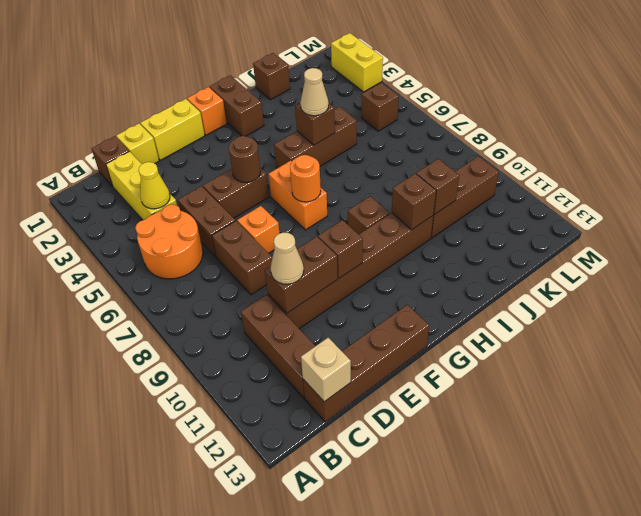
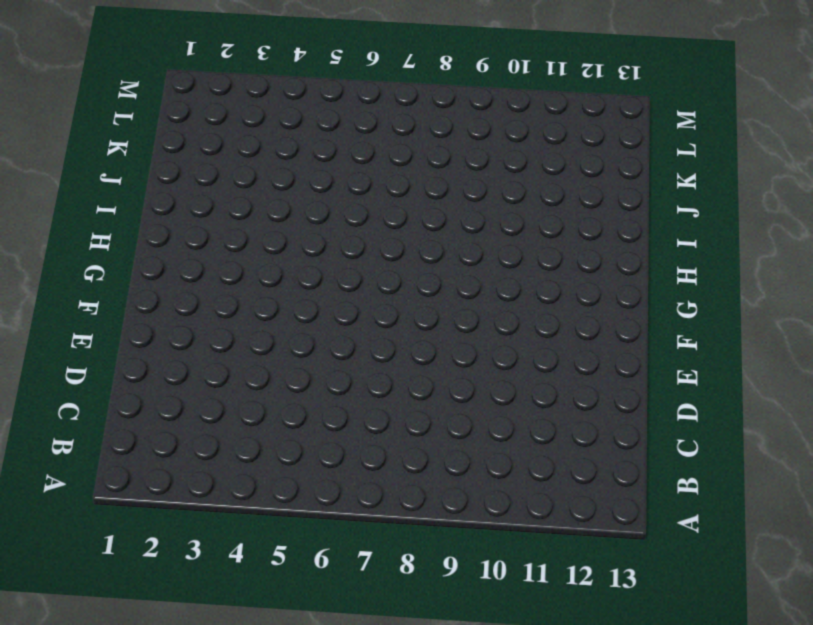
none -> orange 2x2 round brick [135,205,203,279]
none -> brown 1x1 brick [92,136,129,186]
none -> yellow 1x3 brick [106,152,177,220]
none -> brown 1x3 brick [241,295,315,398]

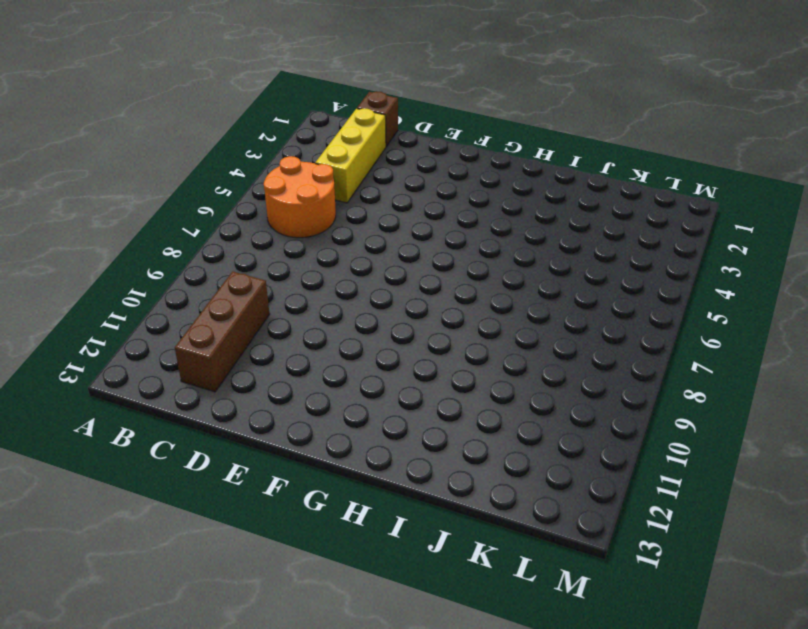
none -> brown 1x4 brick [303,305,429,422]
none -> yellow 1x1 brick [116,124,159,164]
none -> brown 1x2 brick [178,186,235,257]
none -> brown 1x2 brick [212,221,272,295]

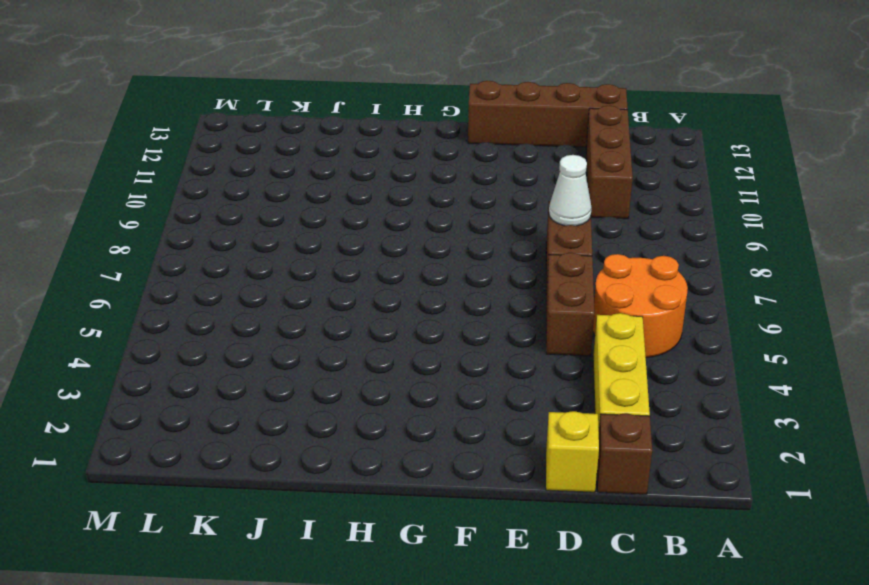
white 1x1 cone [549,155,592,226] -> none
none -> brown 1x6 brick [268,213,433,329]
none -> yellow 1x2 brick [141,99,205,160]
none -> brown 1x2 brick [203,168,269,218]
none -> orange 1x1 brick [237,206,280,253]

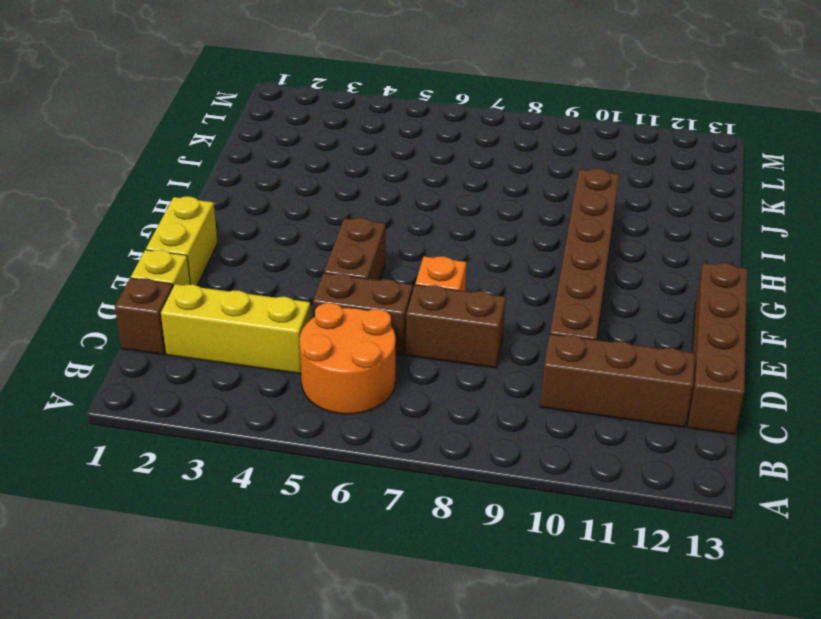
none -> orange 1x1 brick [187,87,227,135]
none -> orange 1x2 brick [268,161,327,230]
none -> brown 1x2 brick [210,75,264,136]
none -> brown 1x3 brick [274,107,357,168]

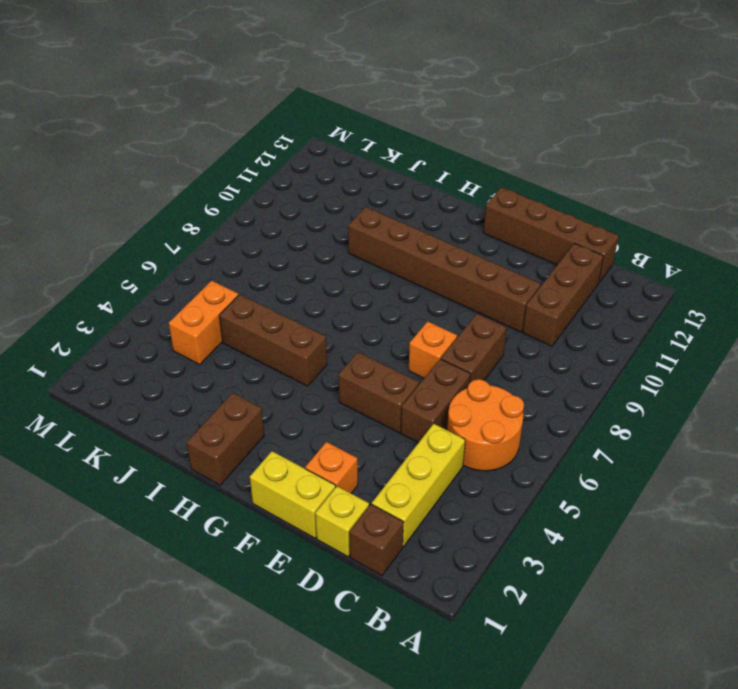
orange 1x1 brick [305,442,358,493] -> orange 1x1 brick moved to [187,87,227,135]
orange 1x2 brick [169,281,238,365] -> orange 1x2 brick moved to [268,161,327,230]
none -> brown 1x1 brick [348,196,389,234]
none -> brown 1x1 brick [253,53,290,100]
none -> brown 1x3 brick [431,156,499,238]
none -> brown 1x1 brick [361,83,399,131]

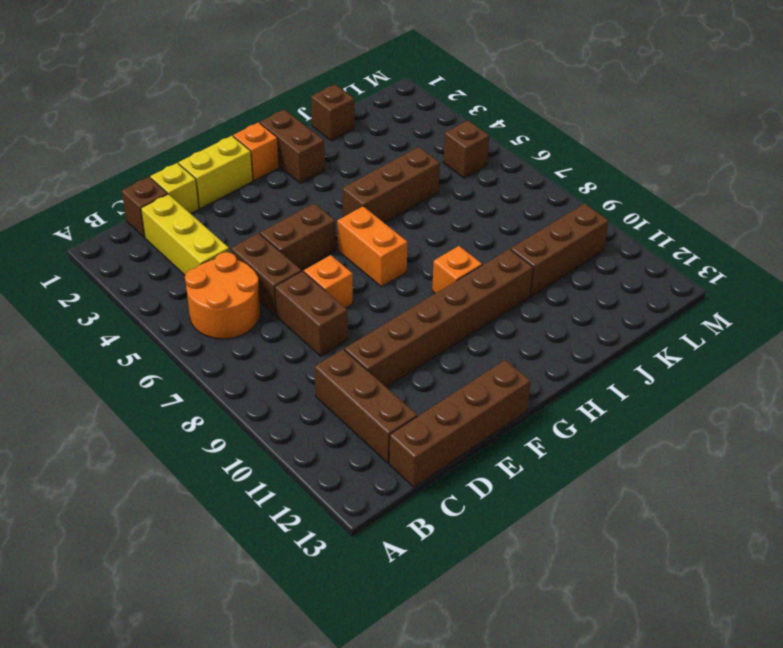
orange 1x1 brick [432,246,482,293] -> brown 1x1 brick [348,196,389,234]
none -> yellow 1x2 brick [331,33,383,92]
none -> yellow 1x1 cone [139,162,170,209]
none -> tan 1x1 brick [301,338,351,402]
none -> brown 1x2 brick [265,237,338,313]

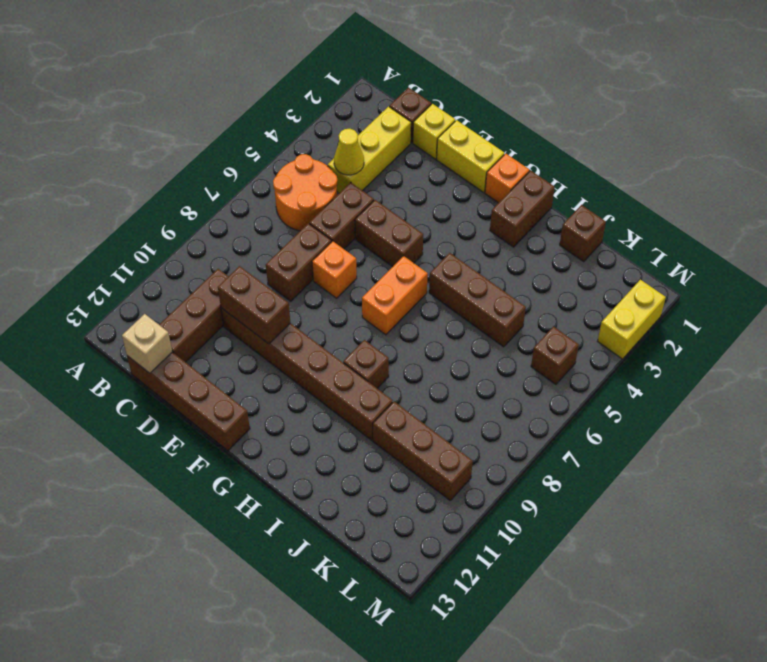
none -> brown 1x1 round brick [229,136,261,182]
none -> brown 1x1 brick [318,220,363,278]
none -> orange 1x1 round brick [290,155,321,202]
none -> brown 1x1 brick [295,103,335,145]

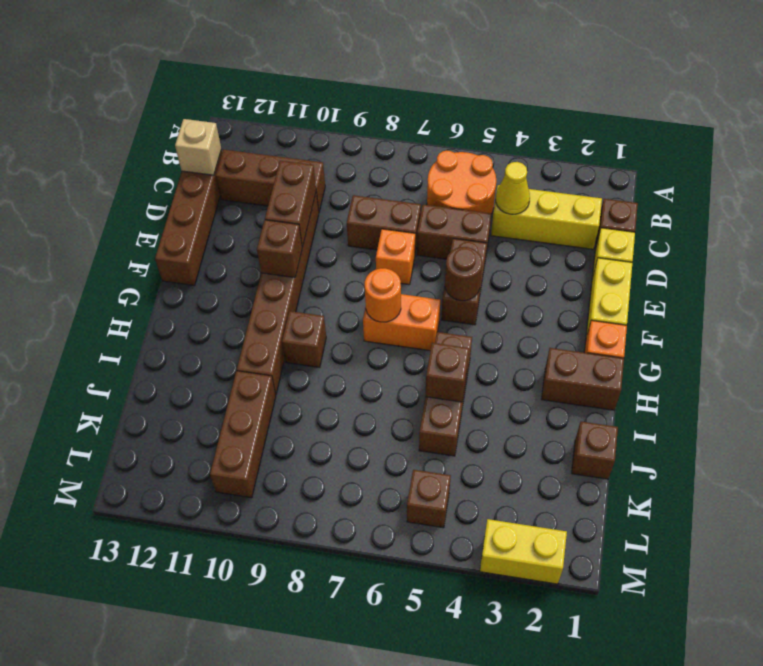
none -> brown 1x1 brick [392,174,436,230]
none -> brown 1x1 brick [416,159,459,215]
none -> tan 1x1 cone [271,232,304,284]
none -> tan 1x1 cone [300,68,329,116]

